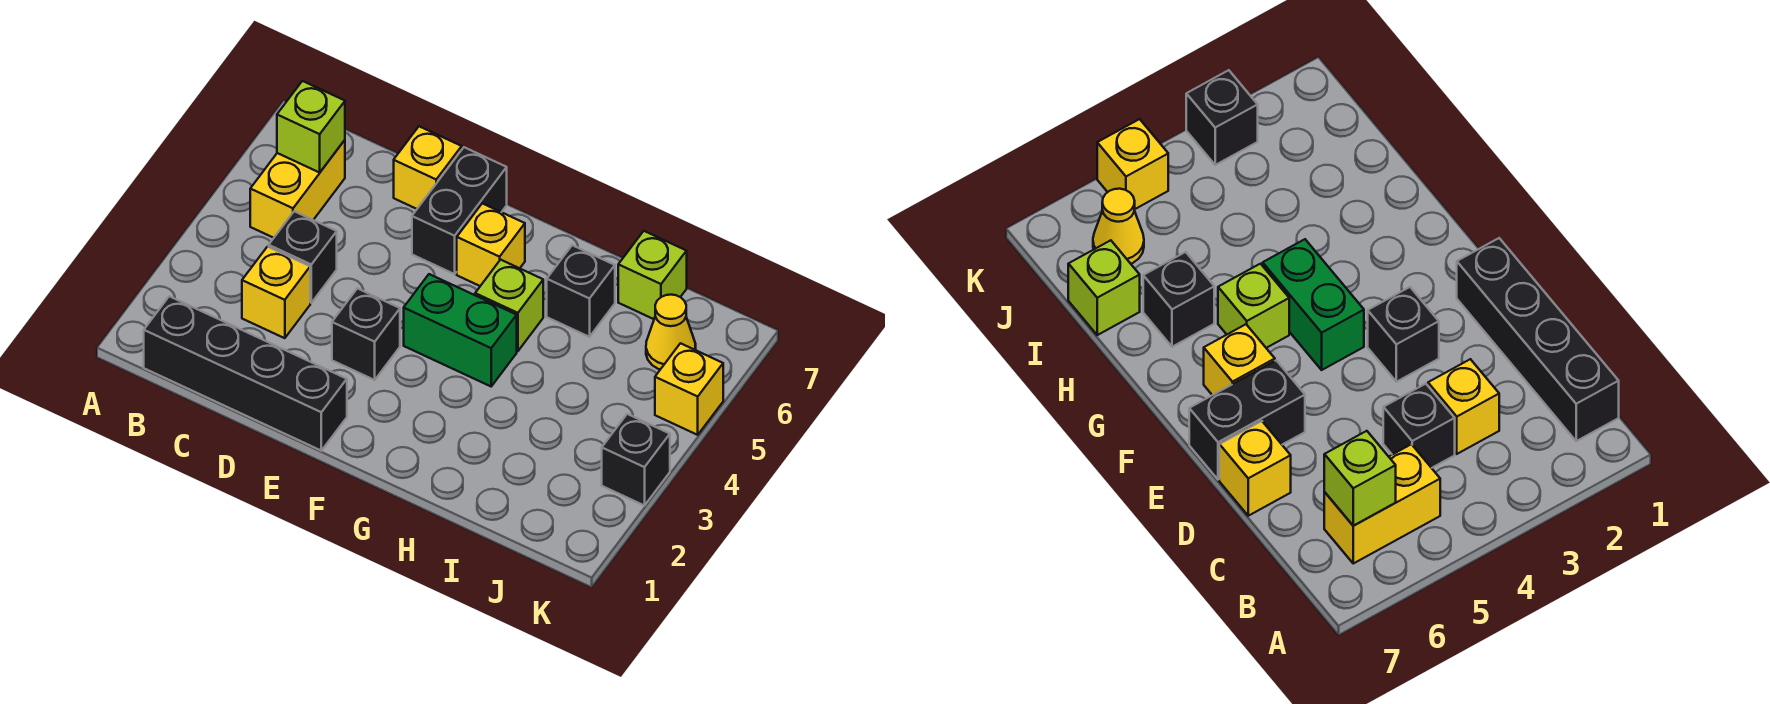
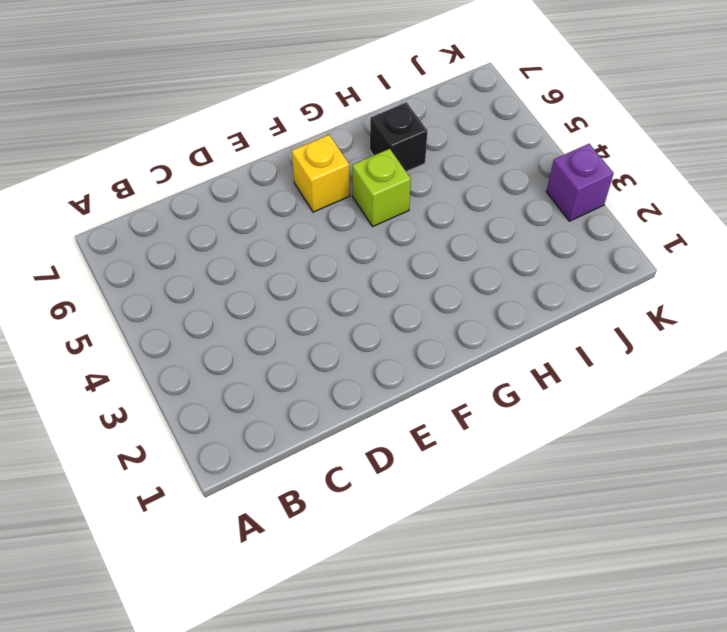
purple 1x1 brick [546,144,614,221] -> black 1x1 brick [602,414,670,506]
none -> black 1x4 brick [144,296,347,451]
none -> yellow 1x2 brick [250,140,345,238]
none -> yellow 1x1 brick [242,247,310,338]

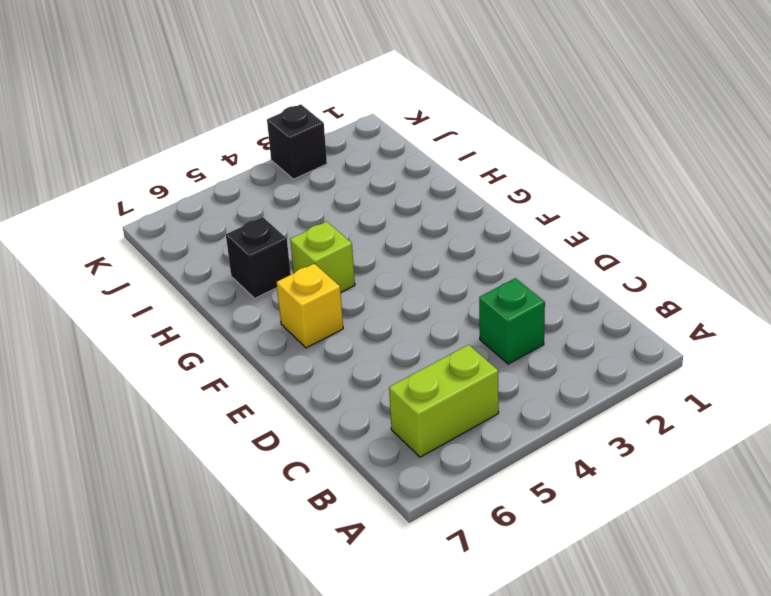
lime 1x2 brick [389,345,499,457] -> yellow 1x2 brick [250,140,345,238]
green 1x1 brick [479,278,545,364] -> yellow 1x1 brick [242,247,310,338]
none -> black 1x4 brick [144,296,347,451]
none -> black 1x1 brick [269,211,337,303]
none -> yellow 1x1 brick [394,126,462,209]

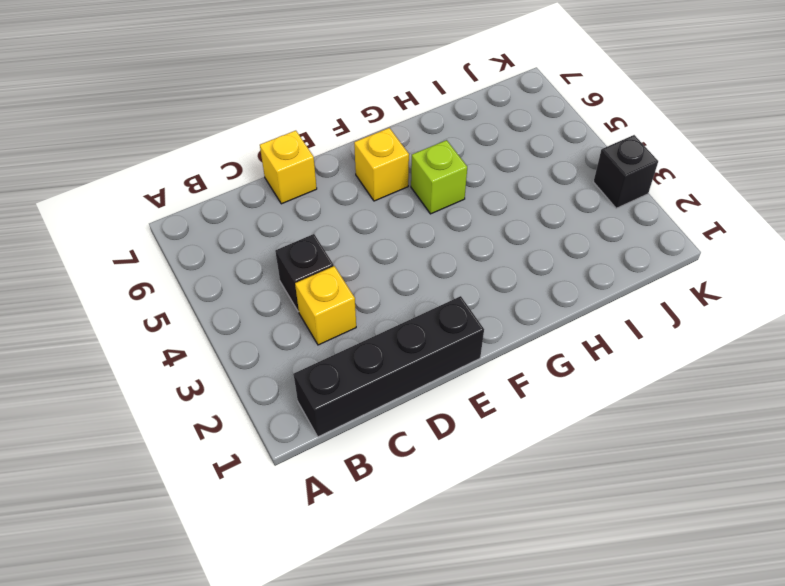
none -> yellow 1x2 brick [250,140,345,238]
none -> black 1x1 brick [332,288,400,380]
none -> black 1x2 brick [412,147,507,274]

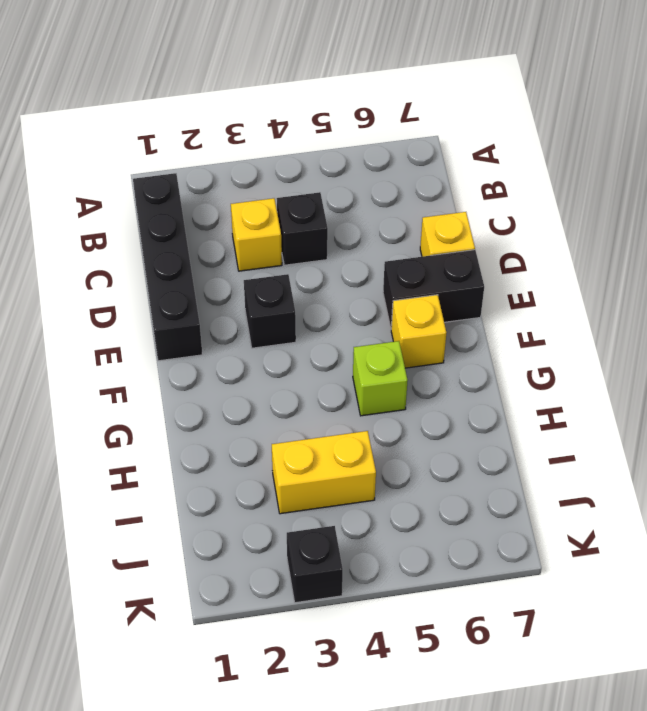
yellow 1x2 brick [272,431,376,514] -> yellow 1x2 brick moved to [250,140,345,238]
none -> green 1x2 brick [404,274,517,386]
none -> black 1x1 brick [547,245,615,337]
none -> lime 1x1 brick [618,231,687,319]

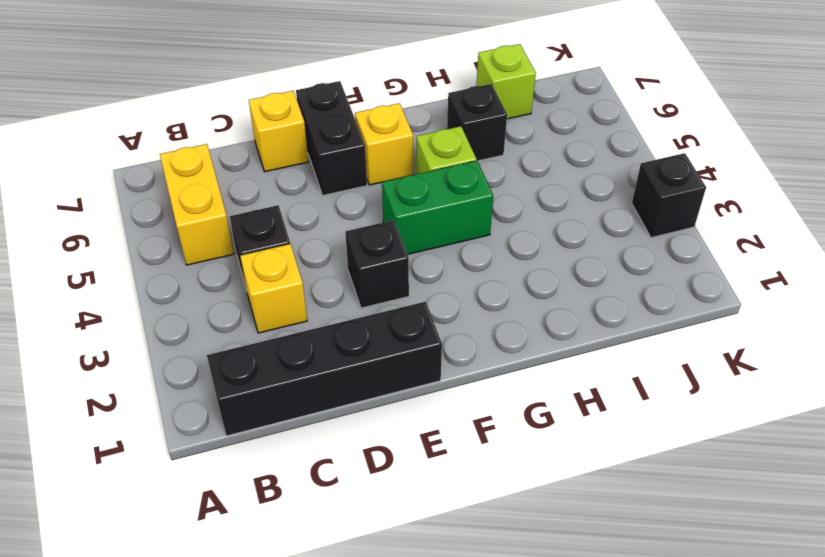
none -> yellow 1x1 cone [646,295,696,369]
none -> yellow 1x1 brick [655,343,723,435]
none -> lime 1x1 brick [277,81,345,172]

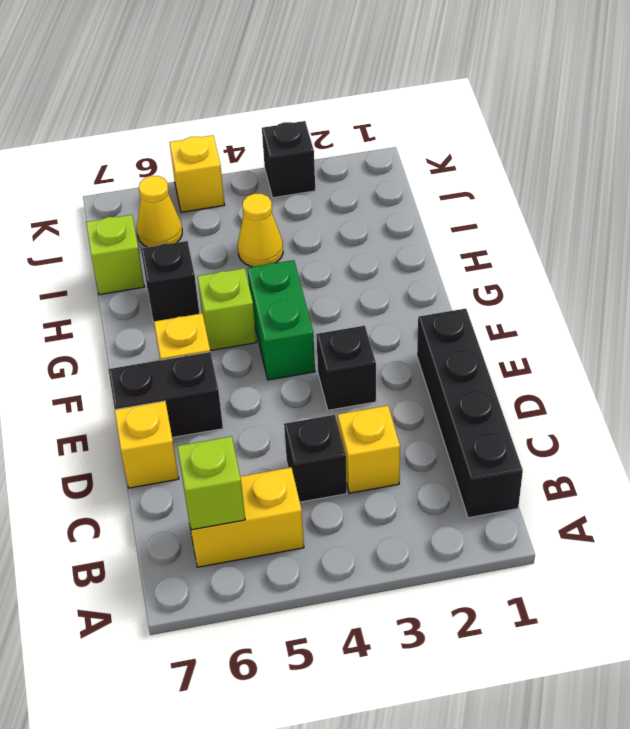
yellow 1x1 cone [238,194,283,267] -> none

